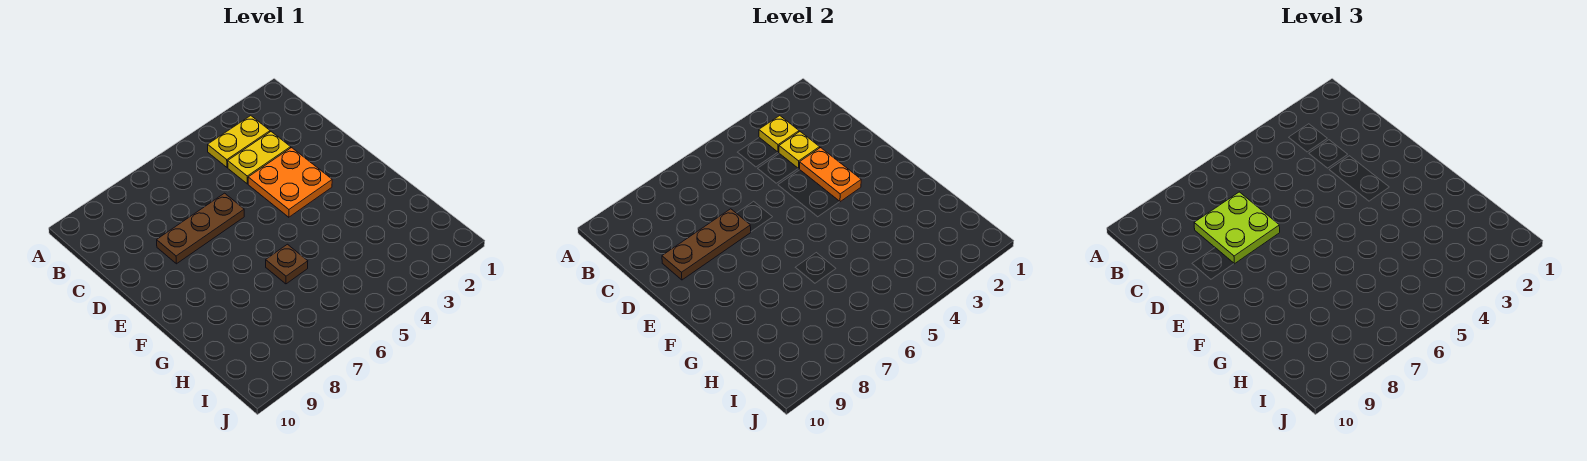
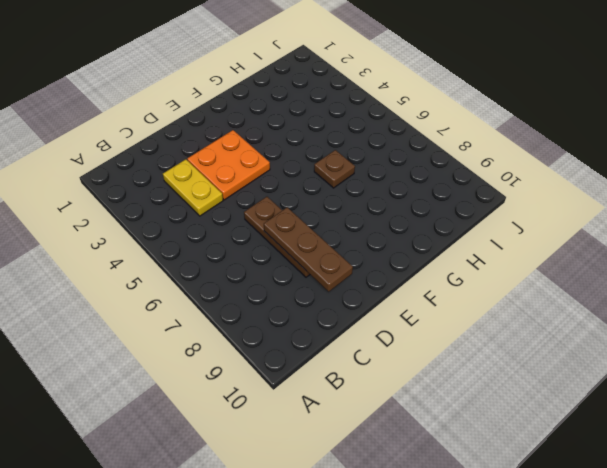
none -> yellow 1x2 plate [208,116,270,167]
none -> yellow 1x1 plate [759,116,799,152]

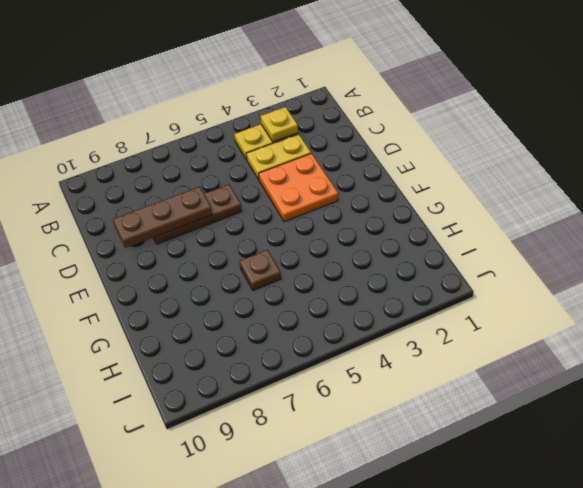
none -> yellow 1x1 plate [779,132,820,169]
none -> orange 1x2 plate [800,148,861,202]

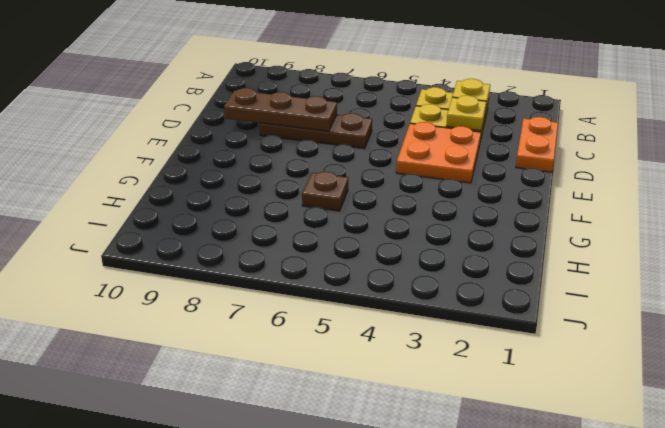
orange 1x2 plate [516,117,558,172] -> orange 1x2 plate moved to [800,148,861,202]
none -> lime 2x2 plate [1194,192,1280,264]

